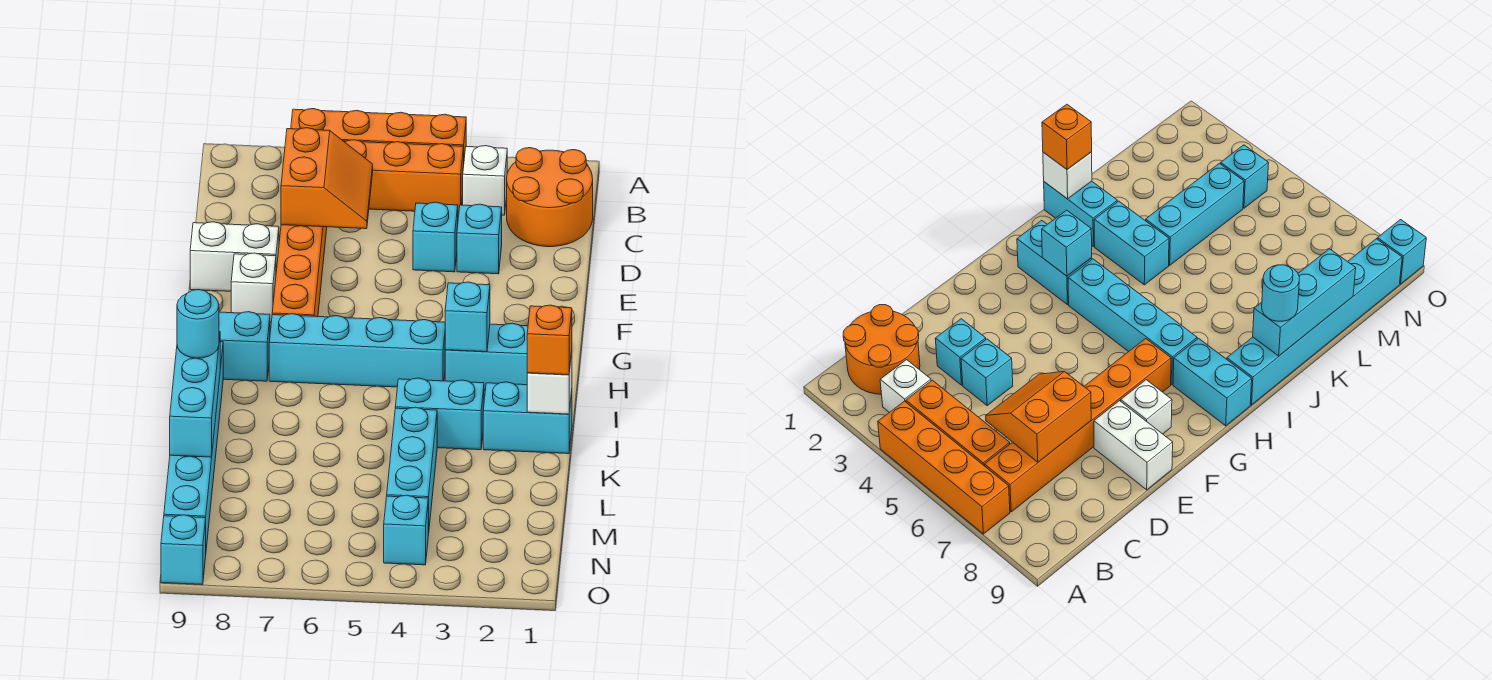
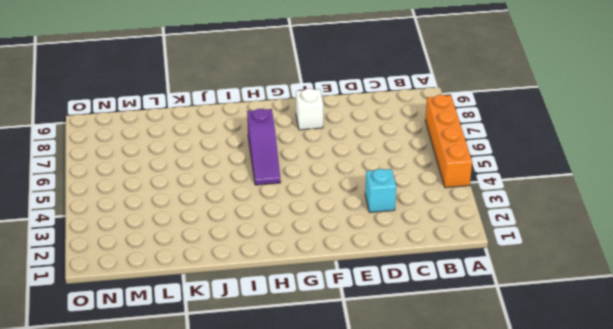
purple 1x3 slope [247,109,281,185] -> cyan 1x4 brick [269,314,445,387]
none -> orange 2x2 round brick [507,148,593,247]
none -> white 1x1 brick [463,146,507,215]
none -> orange 1x3 brick [344,140,464,213]

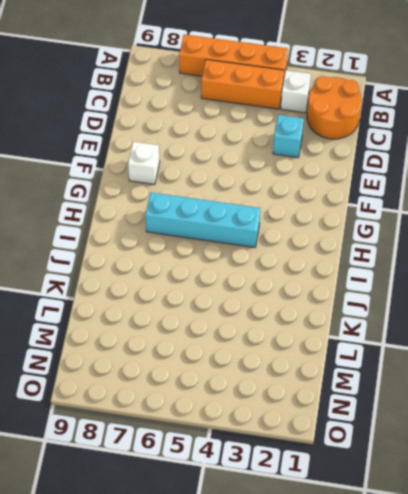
none -> orange 1x6 brick [272,225,327,317]
none -> cyan 1x1 brick [413,202,458,272]
none -> white 1x2 brick [190,222,279,291]

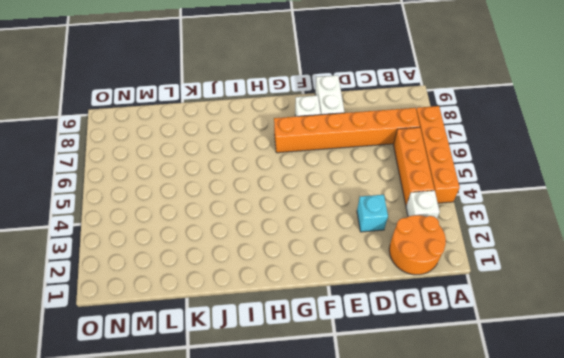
none -> cyan 1x1 brick [413,202,458,272]
none -> cyan 1x2 brick [445,323,528,391]
none -> cyan 1x4 brick [269,314,445,387]

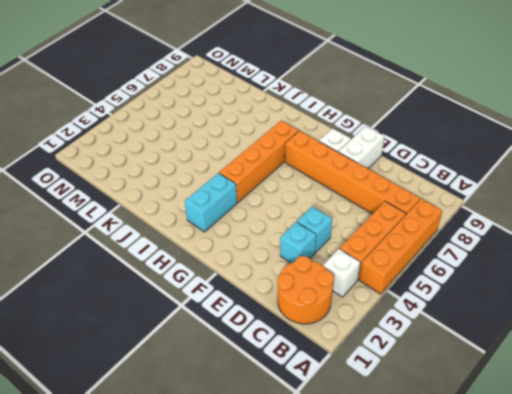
orange 1x4 brick [219,120,299,202] -> cyan 1x4 brick [269,314,445,387]
none -> cyan 1x2 brick [219,312,270,381]
none -> cyan 1x6 brick [164,342,223,548]
none -> cyan 1x2 brick [483,382,572,454]

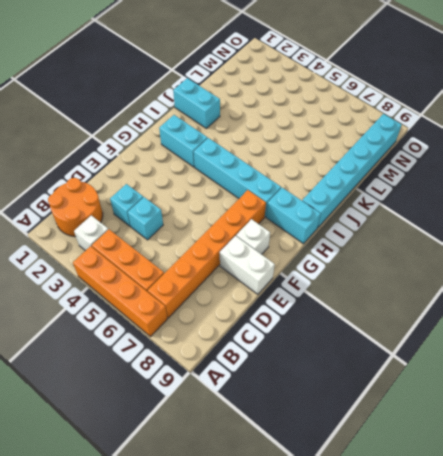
none -> cyan 1x2 brick [395,378,484,450]
none -> cyan 1x3 brick [387,407,437,535]
none -> cyan 1x1 brick [384,495,428,565]

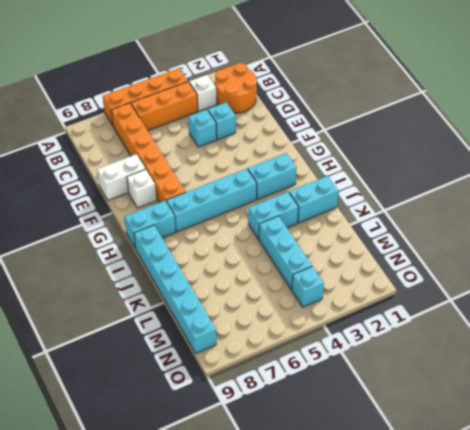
none -> cyan 1x1 brick [161,515,206,585]
none -> orange 2x2 slope [281,128,373,229]
none -> cyan 1x1 brick [445,282,490,352]

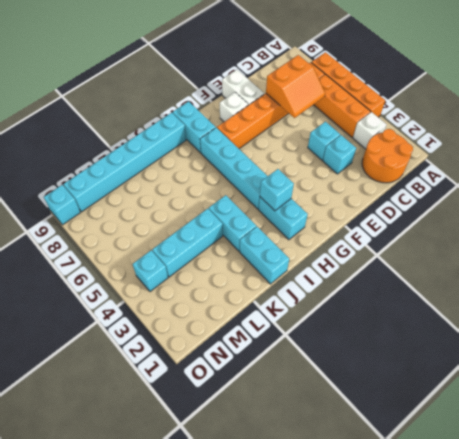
none -> white 1x1 brick [527,352,572,414]
none -> cyan 1x3 brick [170,332,220,457]
none -> orange 1x1 brick [527,305,572,375]

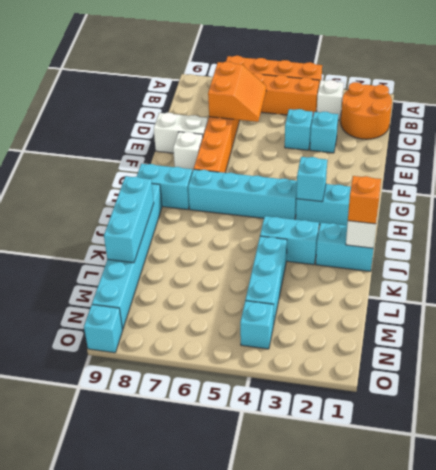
none -> cyan 1x1 round brick [177,290,219,358]

